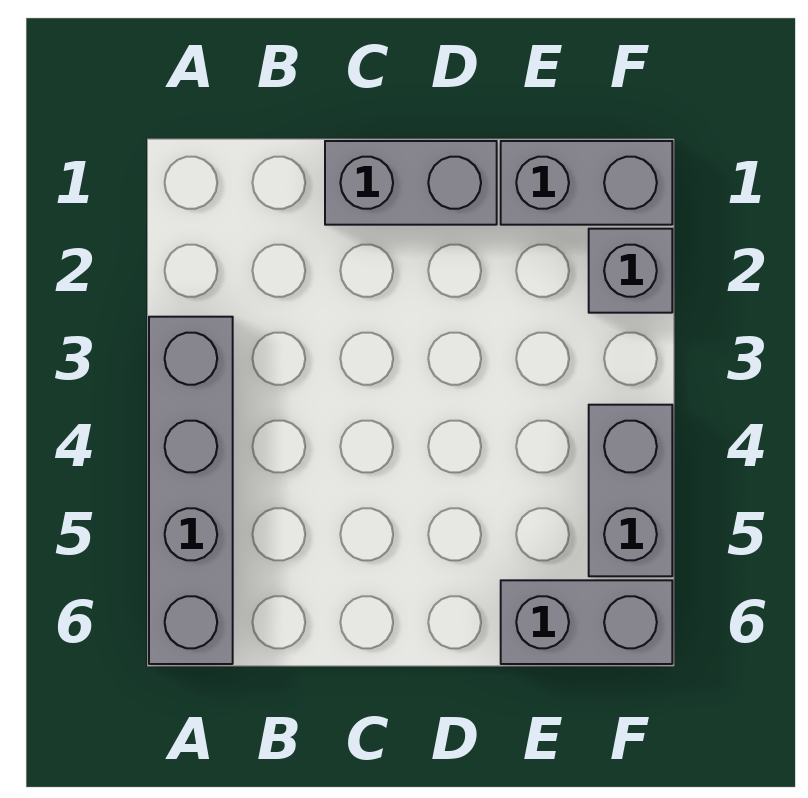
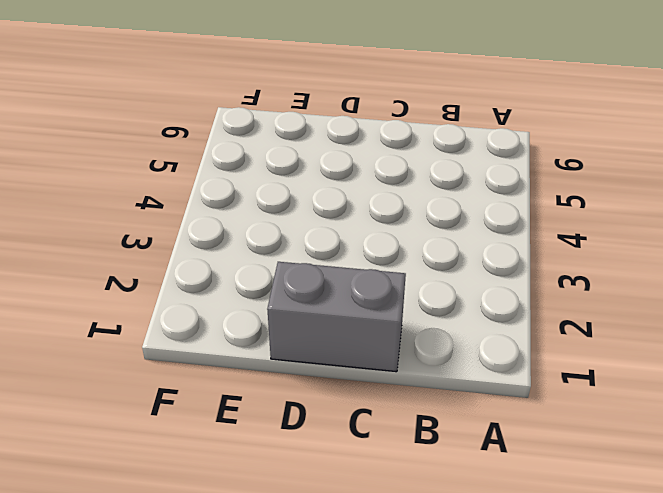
none -> grey 1x4 brick [149,317,233,664]
none -> grey 1x2 brick [501,141,672,225]

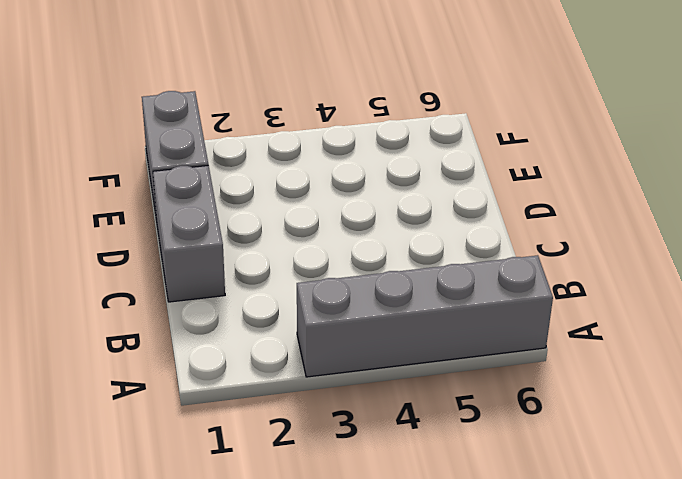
none -> grey 1x2 brick [501,580,672,664]
none -> grey 1x1 brick [589,229,672,313]

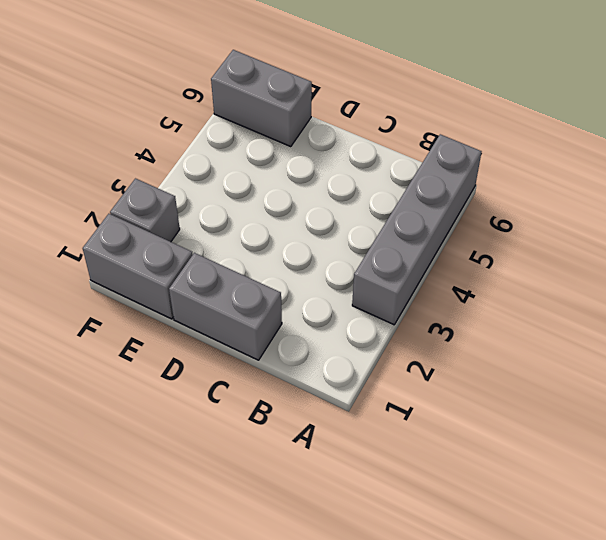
none -> grey 1x2 brick [589,405,672,576]

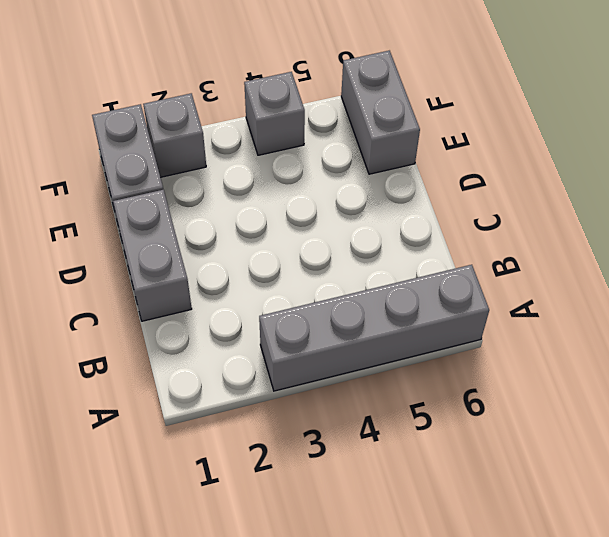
grey 1x1 brick [244,72,305,155] -> grey 1x2 brick [589,405,672,576]

